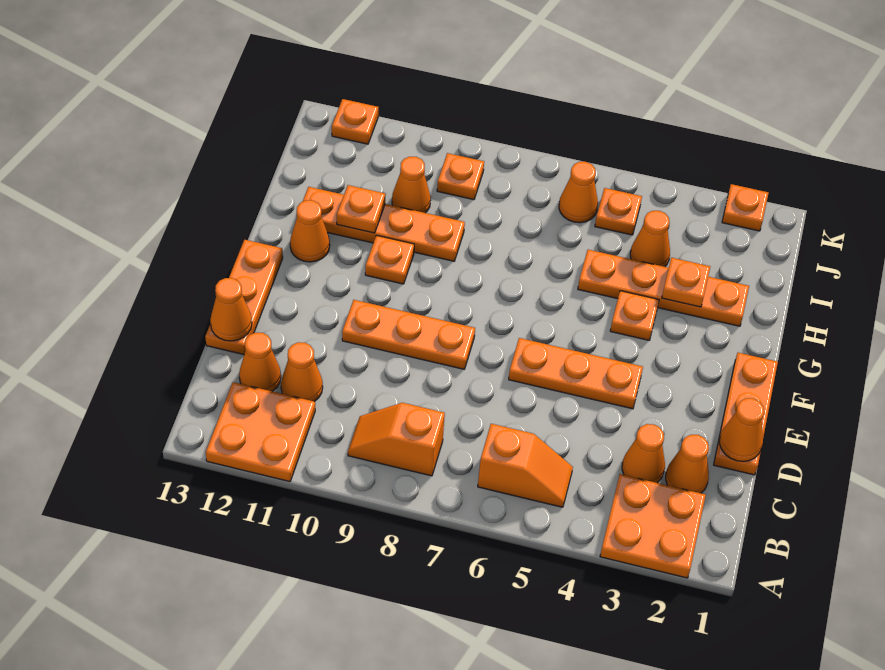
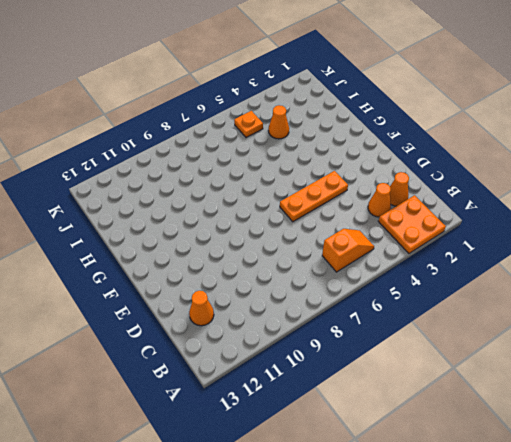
none -> orange 2x2 plate [206,382,315,482]
none -> orange 1x2 slope [348,403,445,476]
none -> orange 1x1 cone [281,342,323,402]

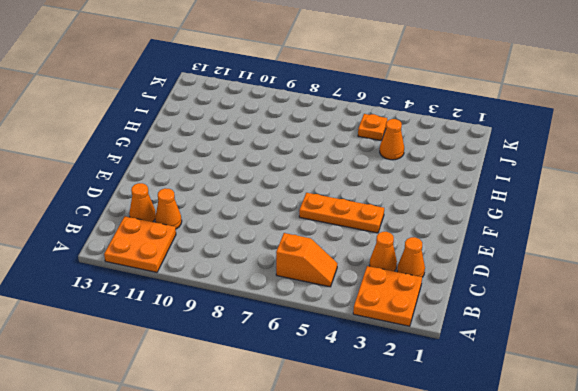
none -> orange 1x2 slope [348,403,445,476]
none -> orange 1x3 plate [714,353,778,475]
none -> orange 1x3 plate [205,240,283,355]

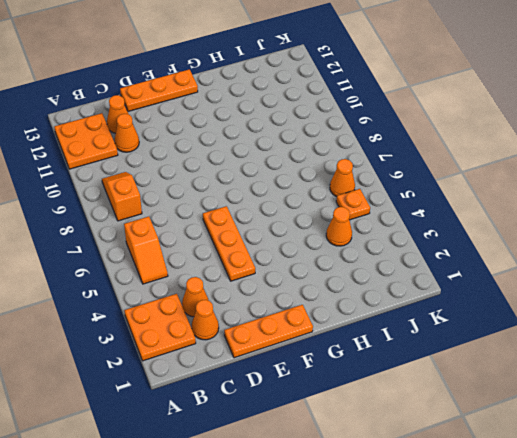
none -> orange 1x3 plate [342,300,475,369]
none -> orange 1x1 plate [610,291,659,340]
none -> orange 1x1 plate [365,235,414,284]

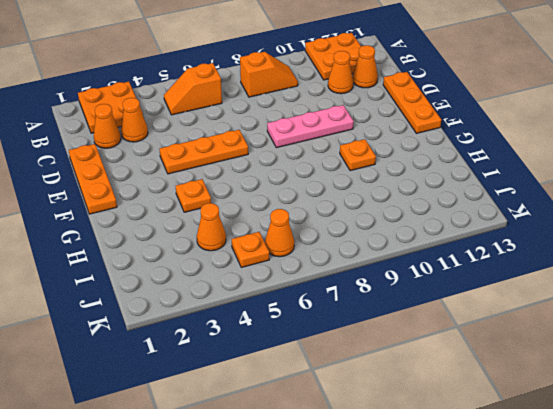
pink 1x3 plate [267,105,354,148] -> orange 1x3 plate [342,300,475,369]
none -> orange 1x1 cone [290,200,330,262]
none -> orange 1x4 plate [578,250,749,326]
none -> orange 1x4 plate [303,187,465,261]

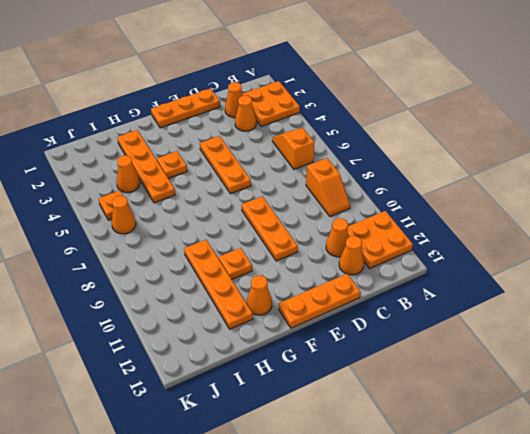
none -> orange 1x1 cone [392,157,431,213]
none -> orange 1x1 plate [437,153,484,200]
none -> orange 1x1 plate [722,184,768,231]

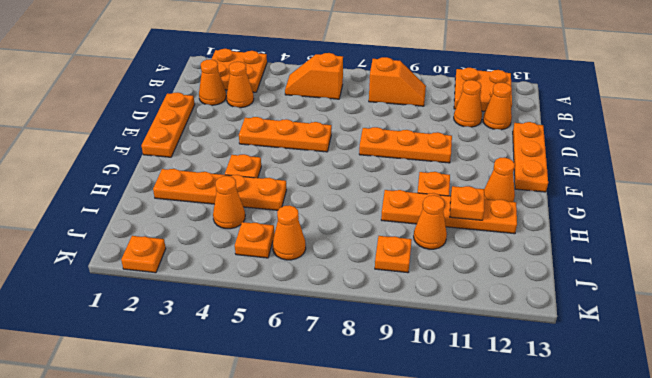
none -> orange 1x1 plate [332,99,378,144]
none -> orange 1x1 cone [720,398,764,461]
none -> orange 1x1 cone [210,278,252,341]

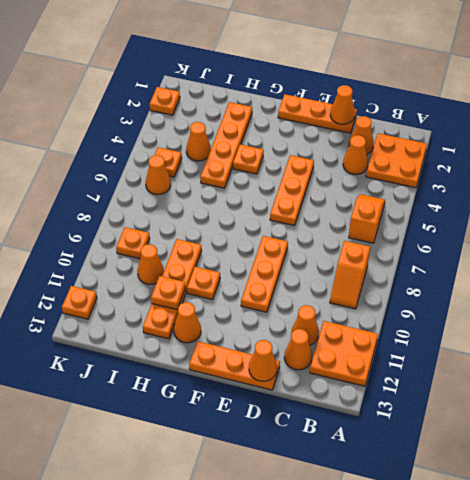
none -> orange 1x1 plate [662,258,710,307]

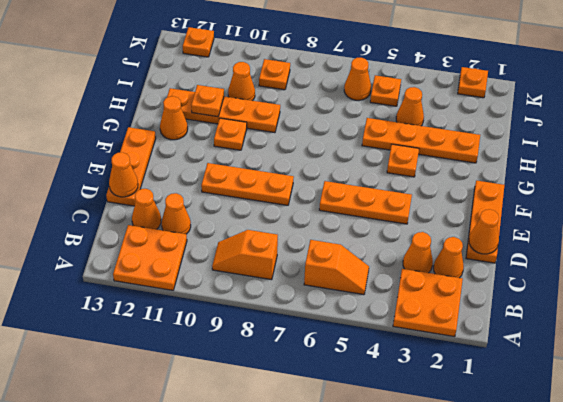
none -> orange 1x1 plate [662,258,710,307]

